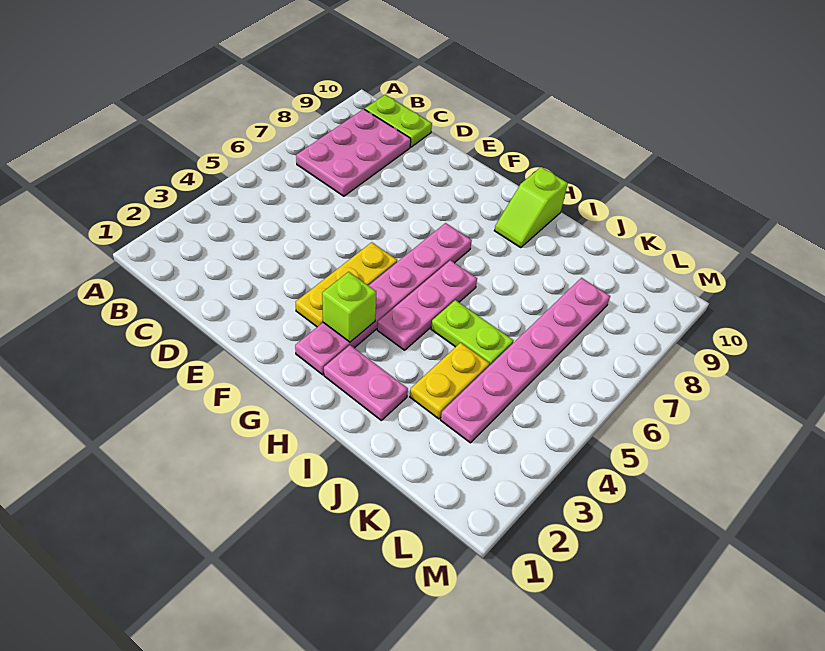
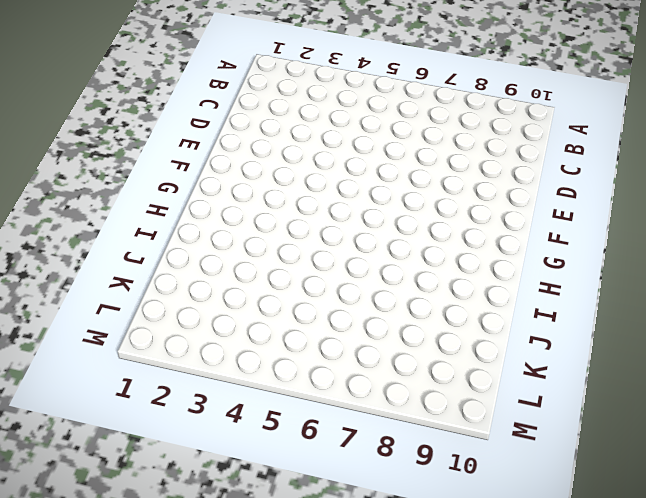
none -> pink 2x3 plate [296,109,411,196]
none -> lime 1x2 plate [365,95,432,147]

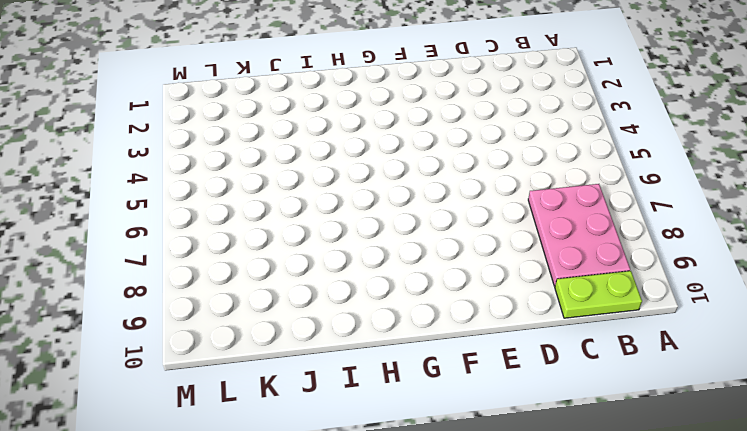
none -> yellow 1x3 plate [295,242,397,327]
none -> pink 1x6 plate [295,223,472,375]

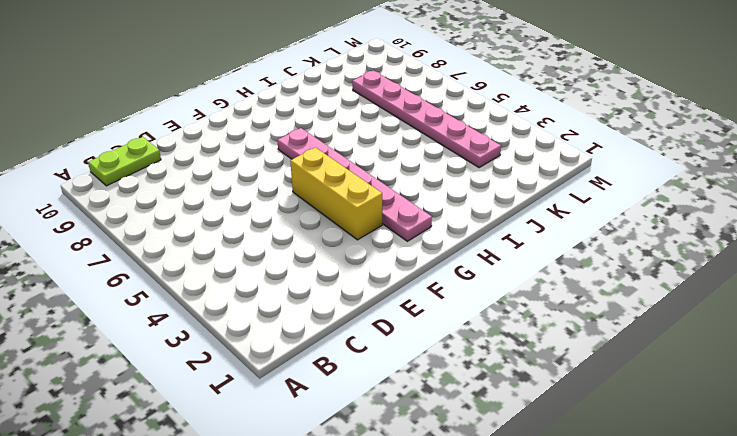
yellow 1x3 brick [290,148,382,240] -> yellow 1x3 plate [295,242,397,327]
none -> pink 2x3 plate [296,109,411,196]
none -> pink 1x2 plate [324,345,408,420]

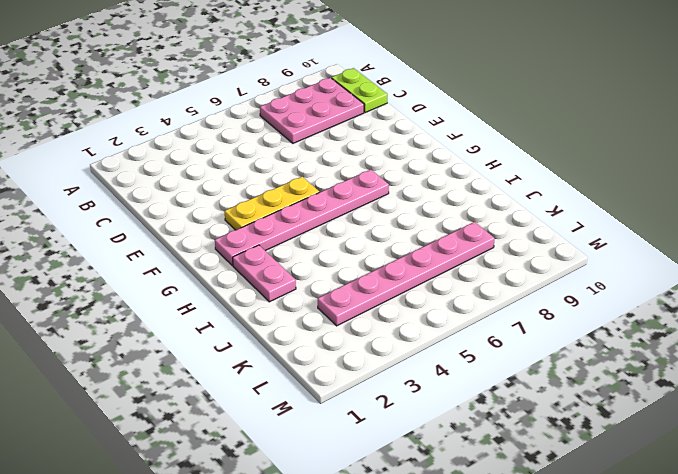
none -> pink 1x3 plate [377,260,477,350]
none -> lime 1x2 slope [494,167,568,248]

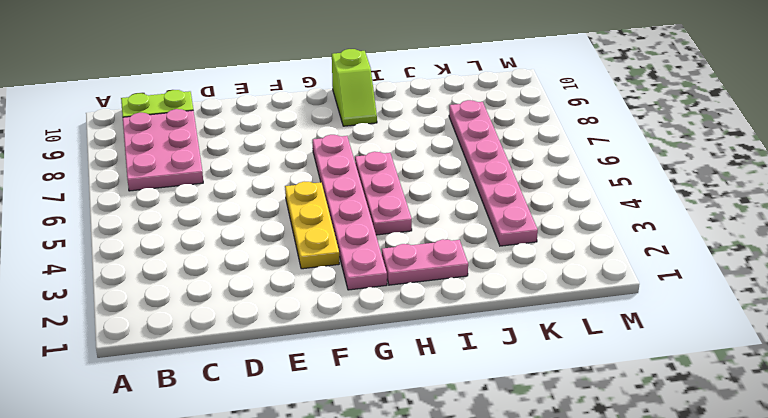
none -> lime 1x2 plate [431,300,513,366]
none -> yellow 1x2 plate [410,343,490,419]

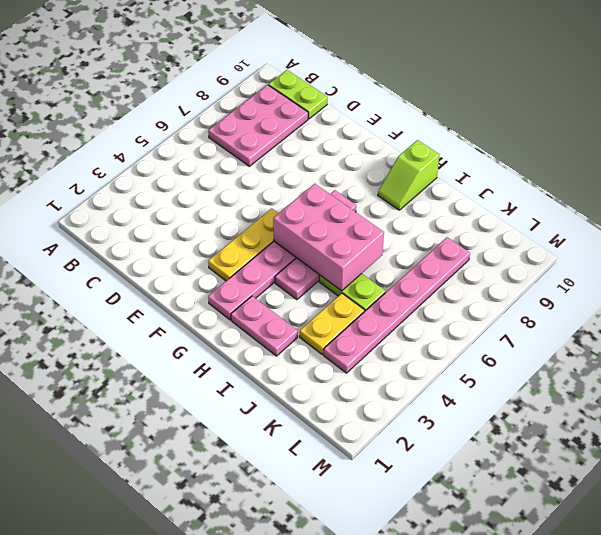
pink 2x3 brick [273,184,384,291] -> none
none -> lime 1x1 brick [322,272,376,342]

